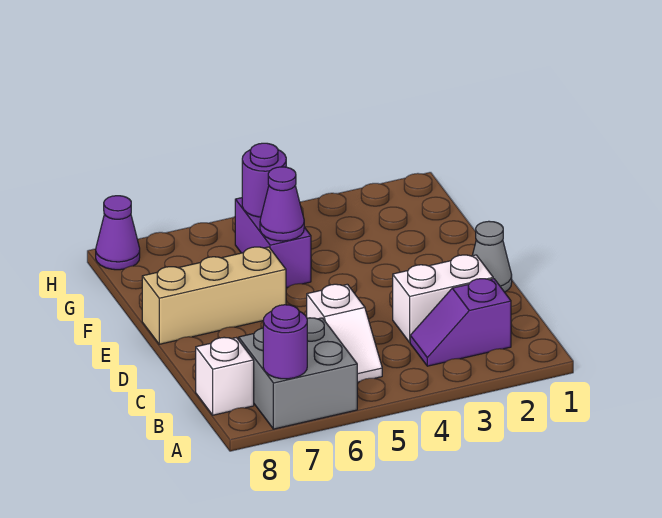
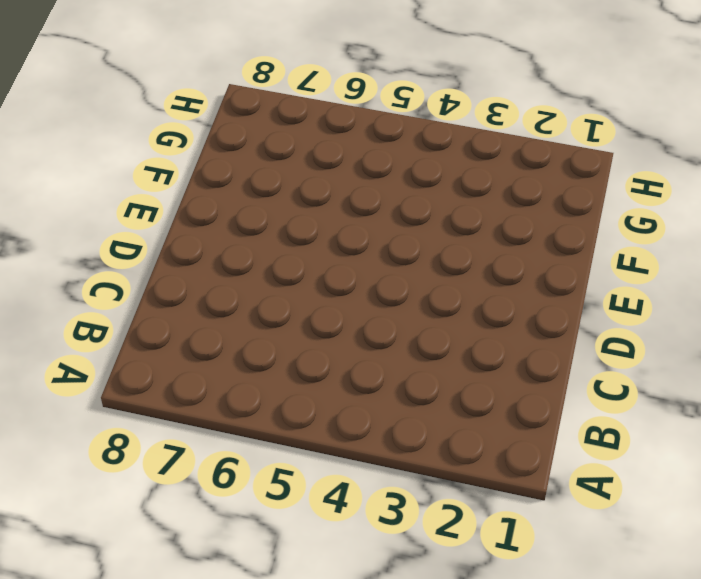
none -> grey 2x2 brick [239,318,357,429]
none -> purple 1x2 slope [410,279,511,366]
none -> white 1x2 slope [307,284,382,382]

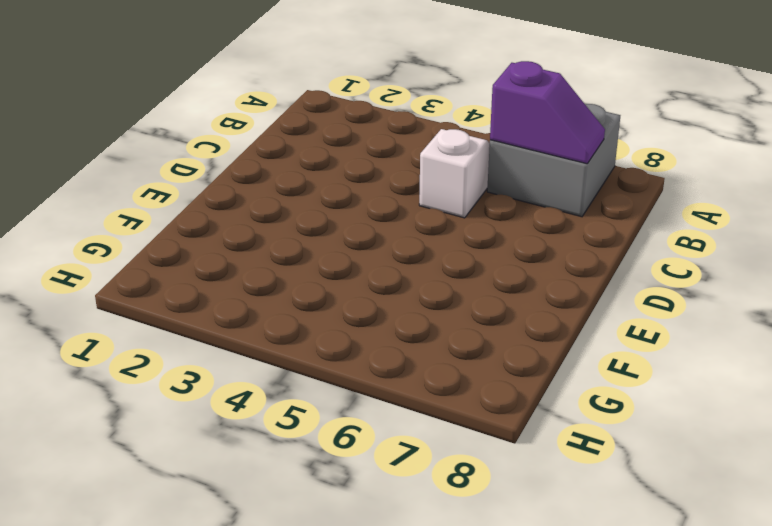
purple 1x2 slope [490,61,605,164] -> purple 1x2 slope moved to [410,279,511,366]
none -> white 1x1 brick [196,337,254,415]
none -> white 1x2 brick [393,255,493,342]
none -> grey 1x1 cone [472,221,512,292]

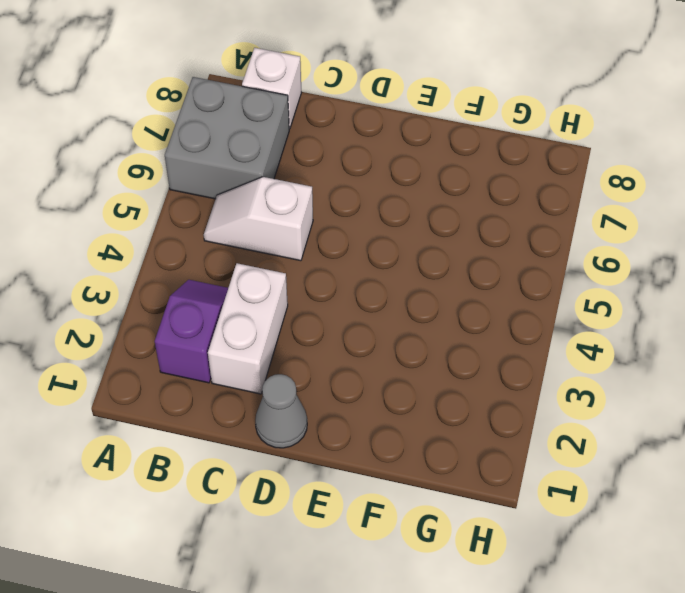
none -> tan 1x3 brick [142,247,286,344]
none -> purple 1x2 brick [235,198,311,288]
none -> purple 1x1 cone [96,196,140,270]

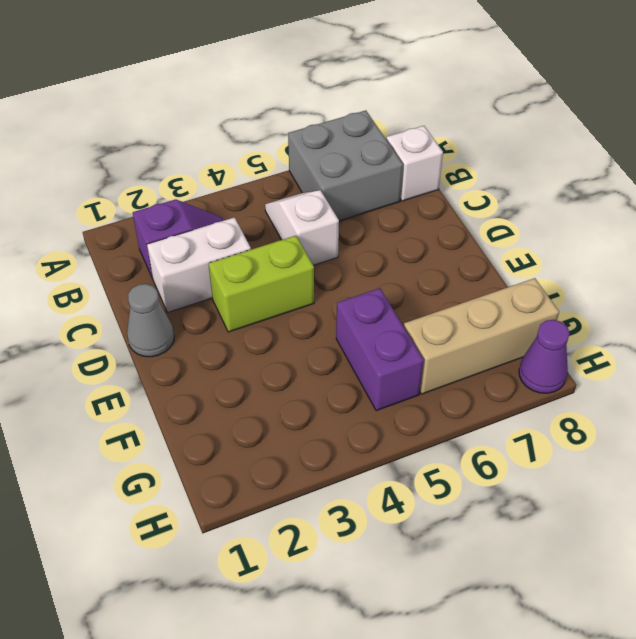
lime 1x2 brick [208,236,314,332] -> none
tan 1x3 brick [404,278,559,394] -> tan 1x3 brick moved to [142,247,286,344]
none -> purple 1x1 round brick [263,305,307,379]
none -> purple 1x1 cone [260,167,304,241]
none -> purple 1x1 round brick [242,143,286,217]

